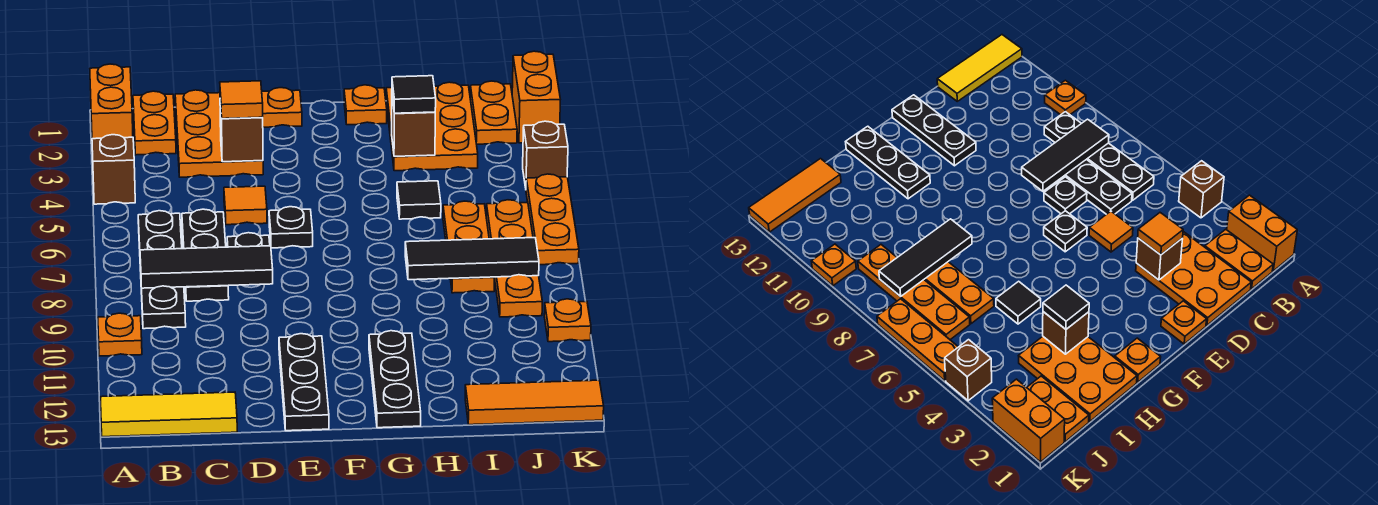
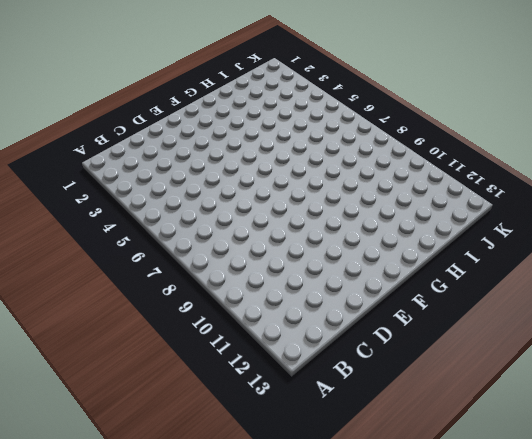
none -> orange 1x2 brick [90,64,133,139]
none -> brown 1x1 brick [92,135,135,204]
none -> orange 1x1 plate [98,313,142,356]
none -> yellow 1x3 tile [100,392,237,437]

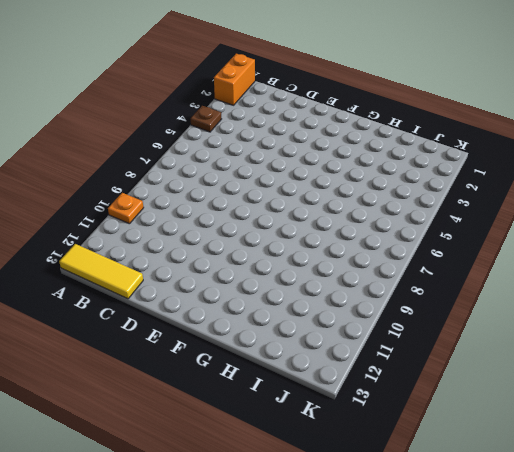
brown 1x1 plate [191,106,221,132] -> brown 1x1 brick [92,135,135,204]
none -> orange 1x2 plate [133,91,176,155]
none -> black 1x4 plate [138,211,186,329]
none -> orange 2x3 plate [175,90,263,177]
none -> black 1x3 plate [182,209,229,301]

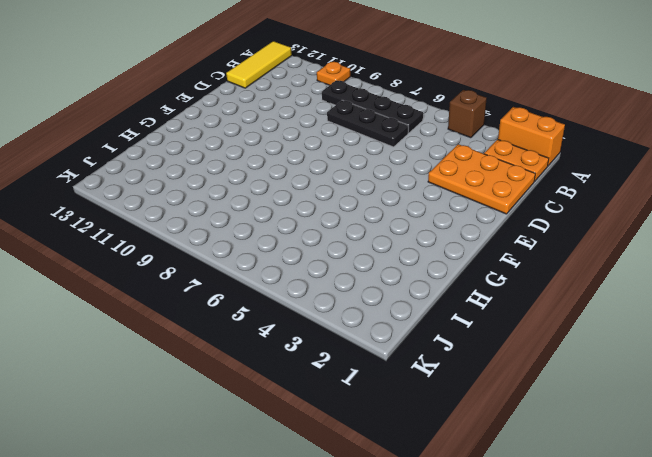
none -> orange 1x1 tile [224,186,267,225]
none -> black 1x1 plate [227,233,270,247]
none -> orange 1x1 plate [262,88,302,127]
none -> black 1x1 plate [269,207,313,248]

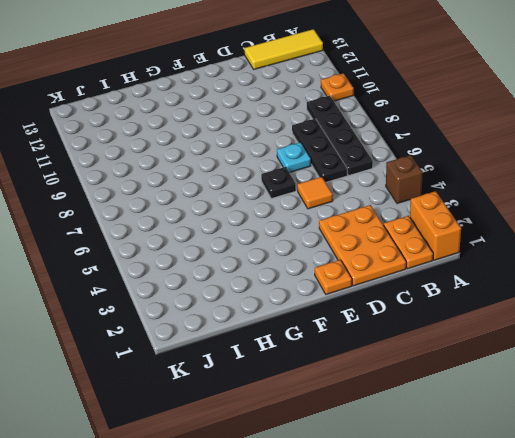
cyan 1x1 plate [277,142,311,173] -> black 1x1 plate [227,233,270,247]
none -> black 1x3 plate [279,334,329,431]
none -> orange 1x1 plate [344,85,387,125]
none -> black 1x3 plate [369,331,421,428]
none -> orange 2x3 plate [386,82,478,171]

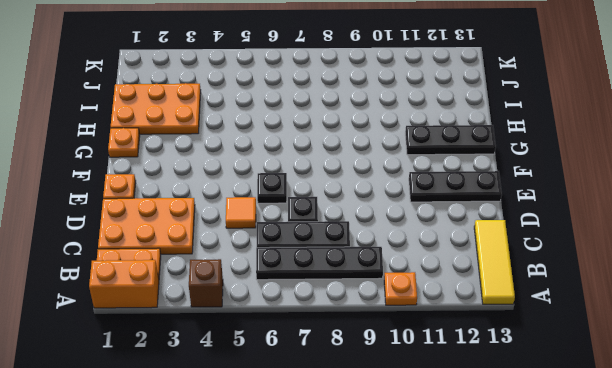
none -> black 1x1 tile [397,181,441,219]
none -> orange 1x3 plate [443,201,494,293]
none -> orange 1x3 tile [465,380,604,425]
none -> orange 1x2 plate [470,81,517,144]

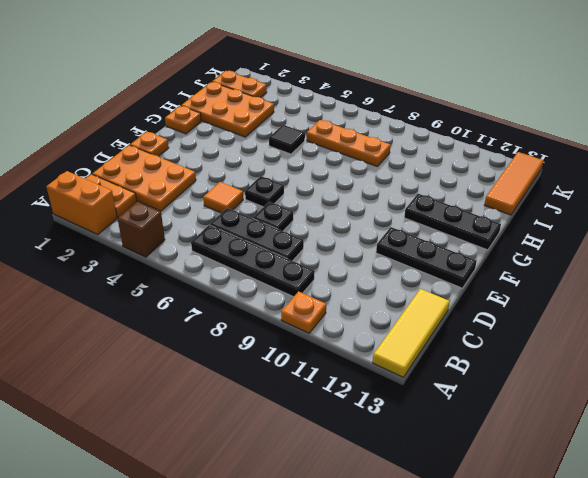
none -> orange 1x4 plate [486,200,542,317]
none -> orange 1x2 brick [512,51,560,143]
none -> brown 1x1 brick [523,121,568,188]
none -> orange 1x3 plate [526,174,579,265]

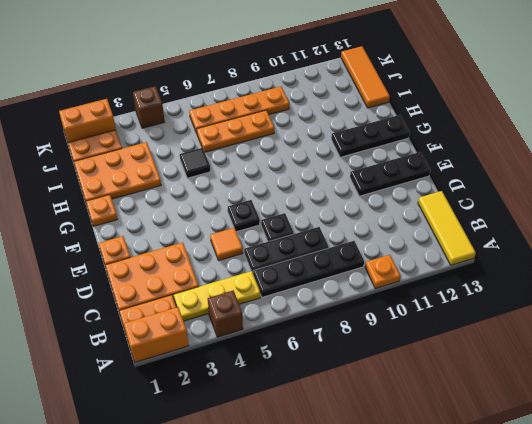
yellow 1x3 plate [174,271,260,321] -> none
none -> orange 1x3 plate [526,174,579,265]
none -> orange 1x1 plate [544,299,591,342]
none -> black 1x3 tile [140,246,273,288]
none -> brown 1x1 brick [220,103,263,162]

